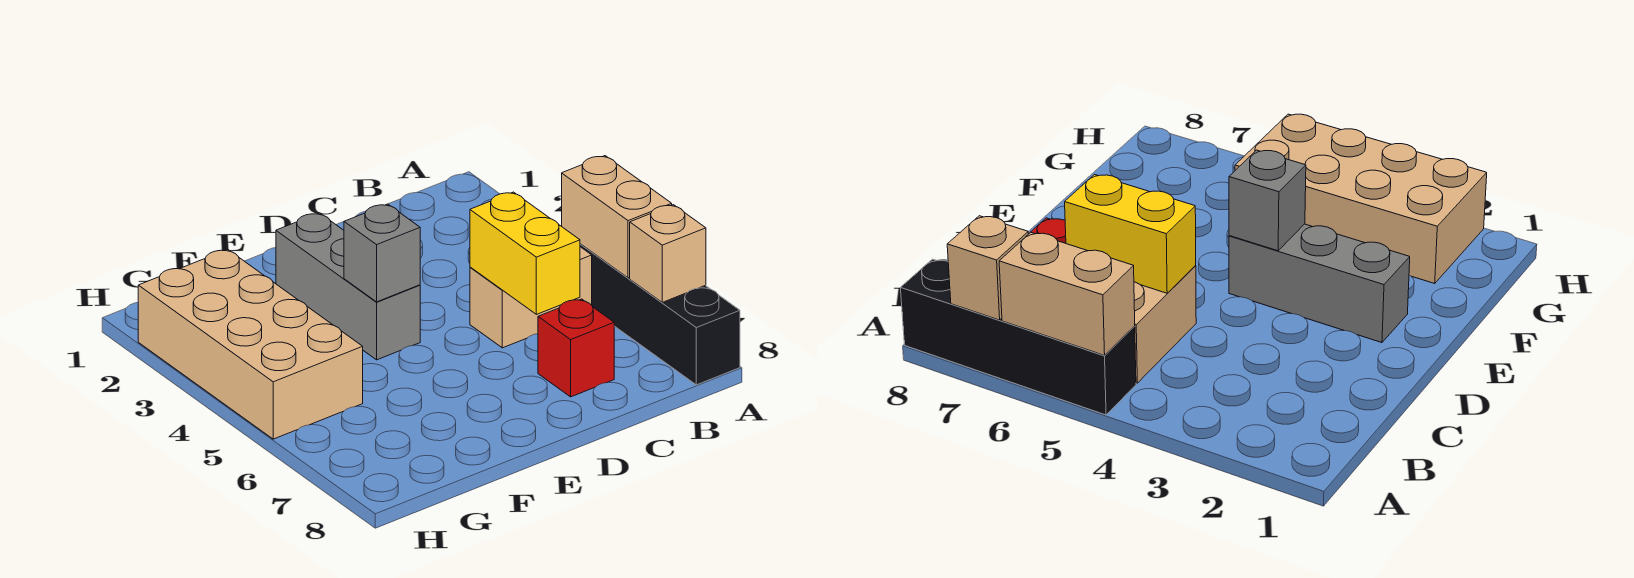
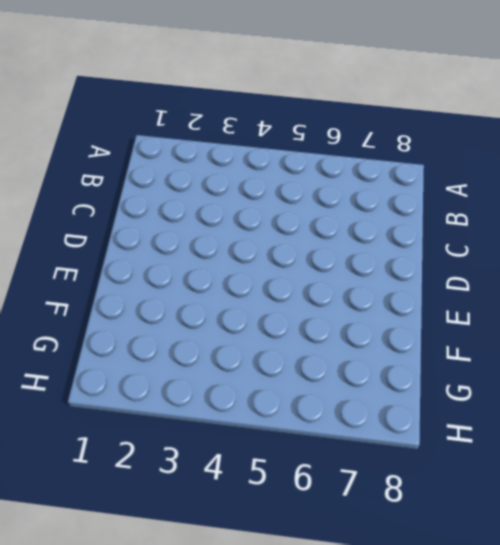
none -> black 1x4 brick [580,244,740,385]
none -> tan 1x2 brick [470,247,592,348]

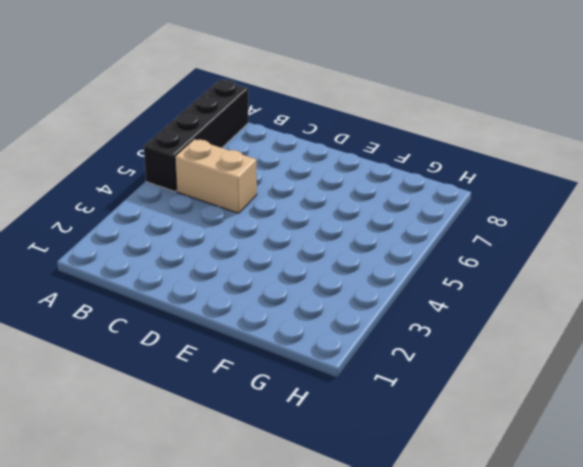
none -> red 1x1 brick [538,299,614,397]
none -> grey 1x3 brick [276,213,420,360]

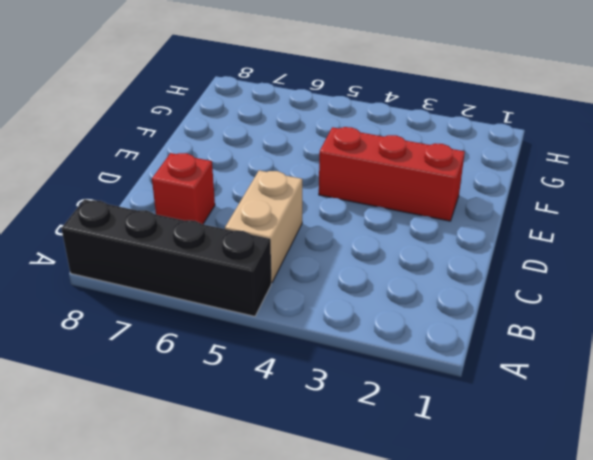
red 1x3 brick [319,127,465,221] -> grey 1x3 brick [276,213,420,360]
none -> tan 2x4 brick [138,250,363,439]
none -> tan 1x2 brick [562,156,672,278]

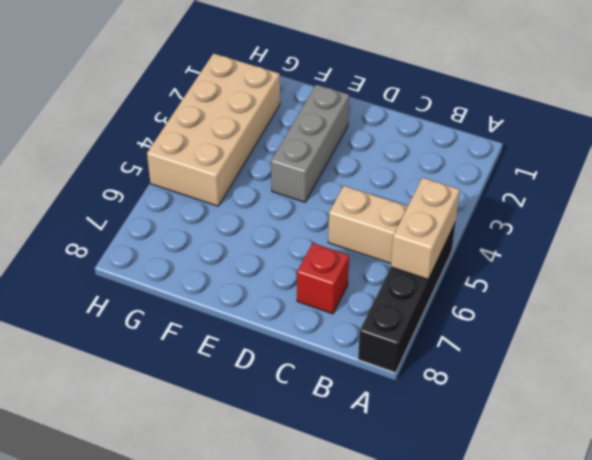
none -> tan 1x1 brick [630,205,706,302]
none -> yellow 1x2 brick [470,192,580,314]

